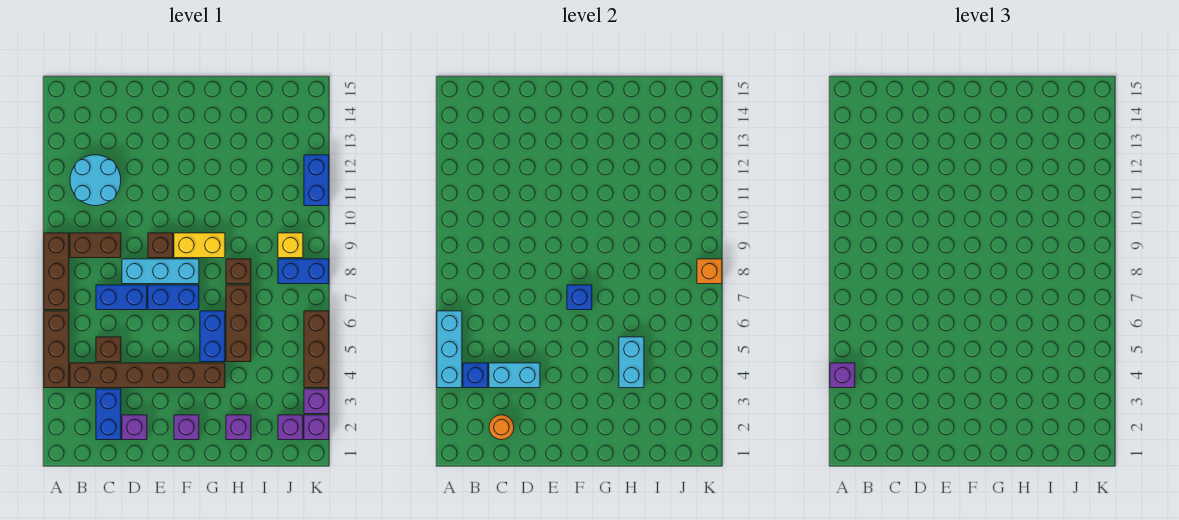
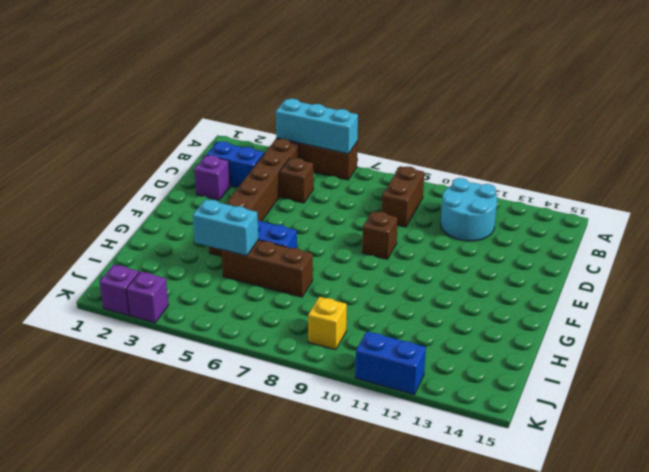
none -> brown 1x3 brick [44,233,69,310]
none -> blue 1x2 brick [96,285,147,310]
none -> cyan 1x3 brick [122,259,199,284]
none -> blue 1x2 brick [148,285,199,310]

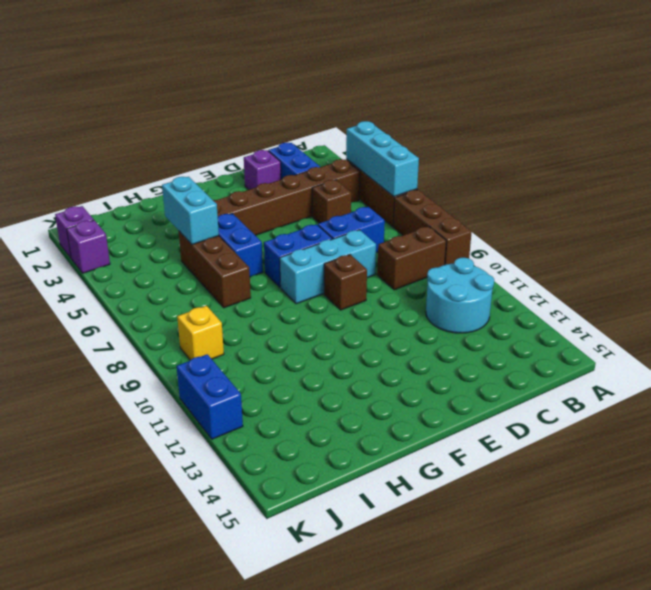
none -> purple 1x1 brick [174,415,199,440]
none -> yellow 1x2 brick [174,233,225,258]
none -> purple 1x1 brick [226,415,251,440]
none -> brown 1x1 brick [226,259,251,284]

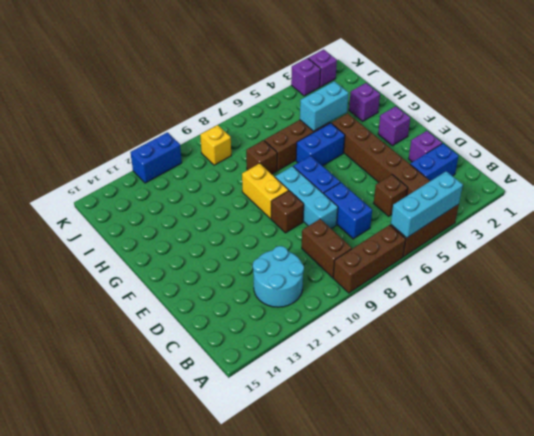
none -> purple 1x1 brick [278,415,303,440]
none -> blue 1x2 brick [278,259,329,284]
none -> brown 1x3 brick [304,311,329,388]
none -> blue 1x1 brick [463,363,488,388]

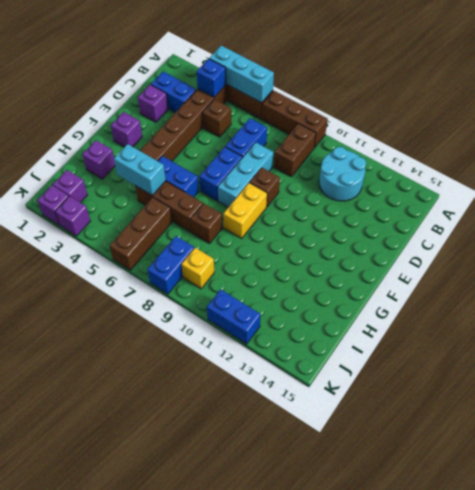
brown 1x3 brick [110,197,172,270] -> brown 1x3 brick turned to [304,311,329,388]
none -> orange 1x1 round brick [489,415,514,440]
none -> cyan 1x2 brick [489,363,540,388]
none -> blue 1x1 brick [567,285,592,310]
none -> orange 1x1 brick [697,259,722,284]

